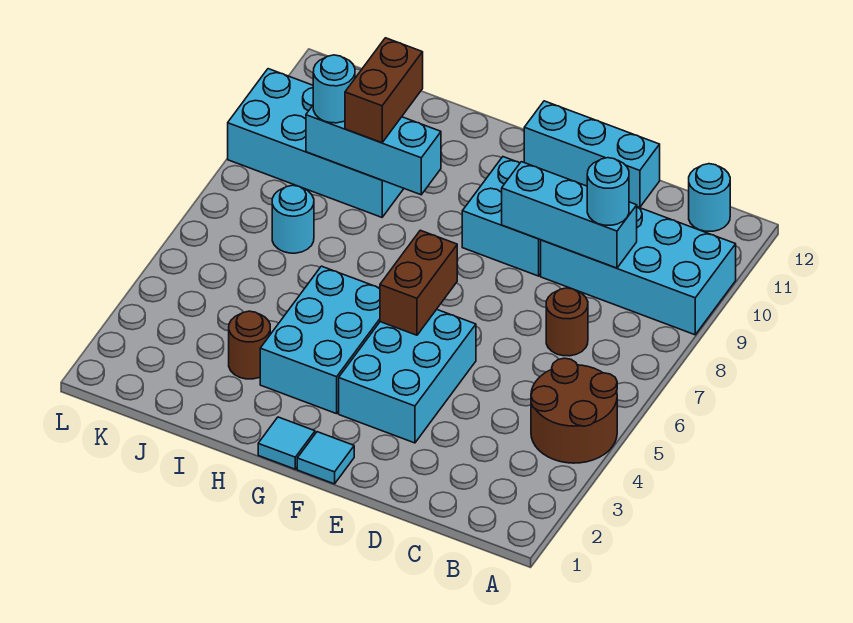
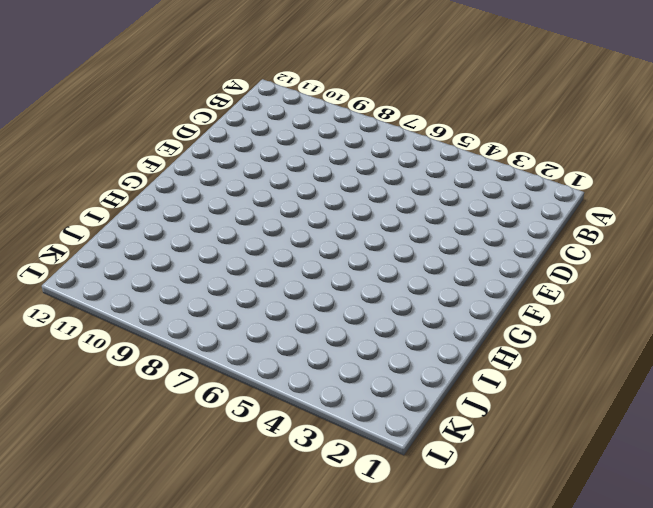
none -> brown 2x2 round brick [531,358,617,463]
none -> cyan 2x4 brick [541,207,736,335]
none -> cyan 1x1 round brick [689,164,730,231]

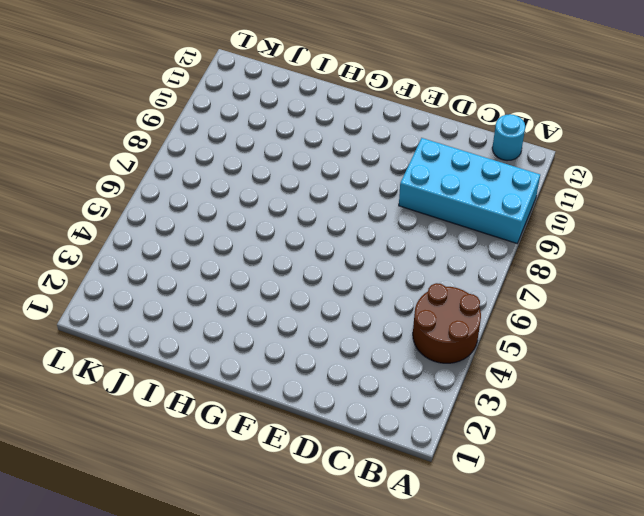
none -> brown 1x1 round brick [546,288,588,356]
none -> cyan 1x3 brick [524,101,660,208]
none -> cyan 2x3 brick [339,309,476,443]

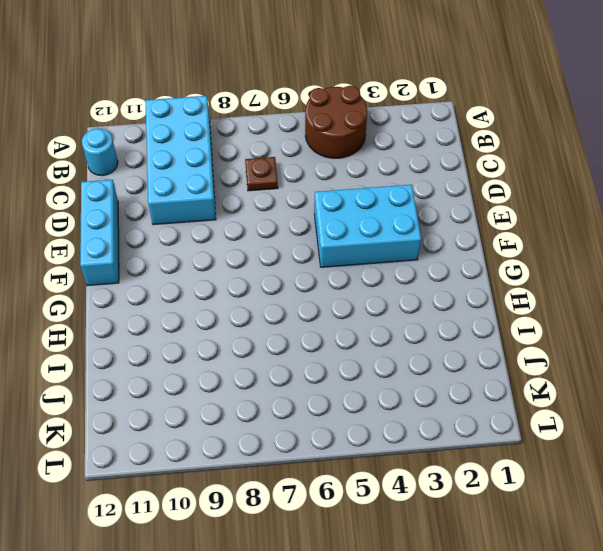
brown 1x1 plate [245,157,278,191] -> brown 1x1 round brick [546,288,588,356]
none -> cyan 2x2 brick [462,157,541,276]
none -> cyan 1x1 tile [297,432,354,484]
none -> cyan 1x1 tile [258,417,315,469]

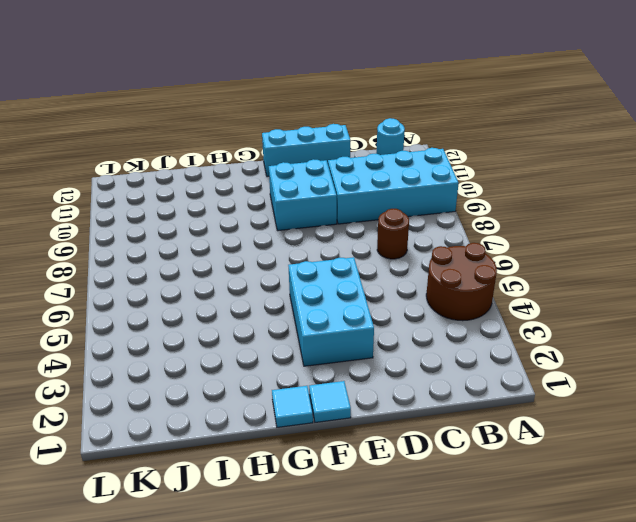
none -> cyan 2x3 brick [260,266,380,414]
none -> brown 1x1 round brick [229,311,270,379]
none -> cyan 2x4 brick [228,69,404,217]

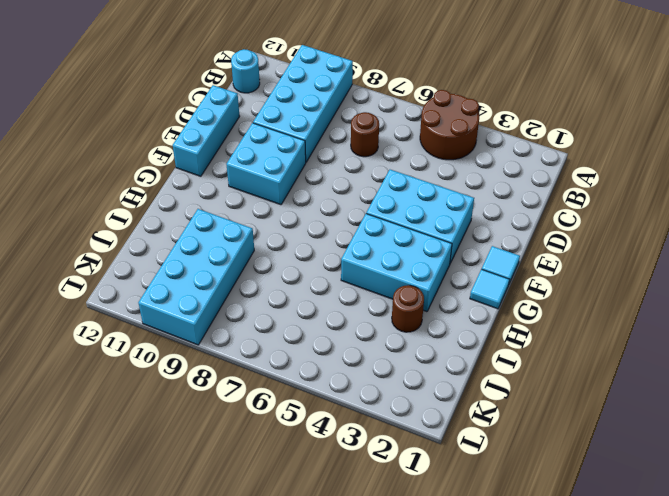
none -> cyan 1x1 round brick [272,185,314,253]
none -> cyan 1x3 brick [502,162,637,268]
none -> brown 1x2 brick [380,230,457,335]

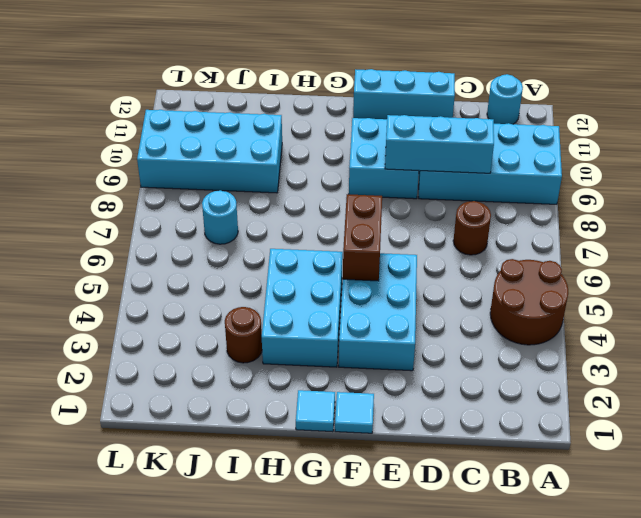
none -> cyan 1x3 brick [306,106,441,195]
none -> cyan 1x1 round brick [587,158,629,225]
none -> brown 1x2 brick [345,38,423,143]

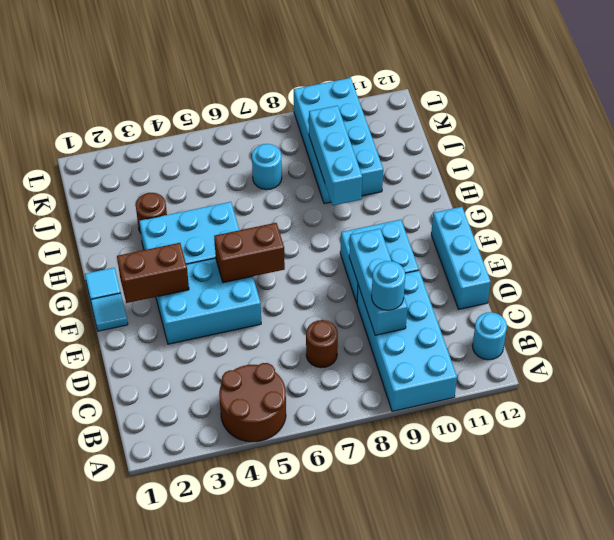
brown 1x2 brick [117,243,189,303] -> brown 1x2 brick moved to [345,38,423,143]
none -> cyan 1x1 round brick [313,55,355,123]

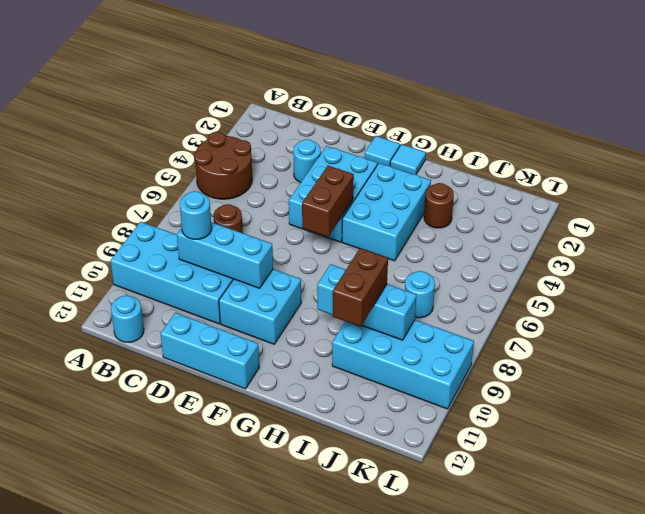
cyan 1x1 round brick [293,139,321,182] -> cyan 1x1 round brick moved to [313,55,355,123]

